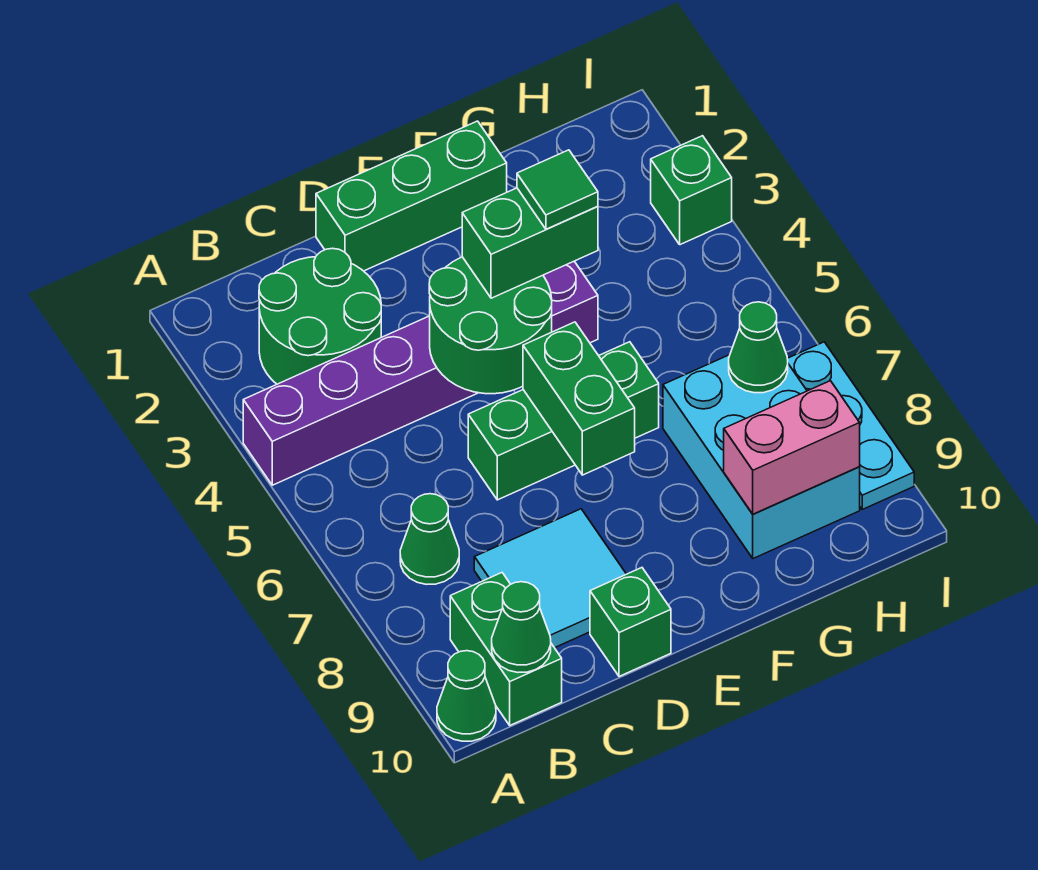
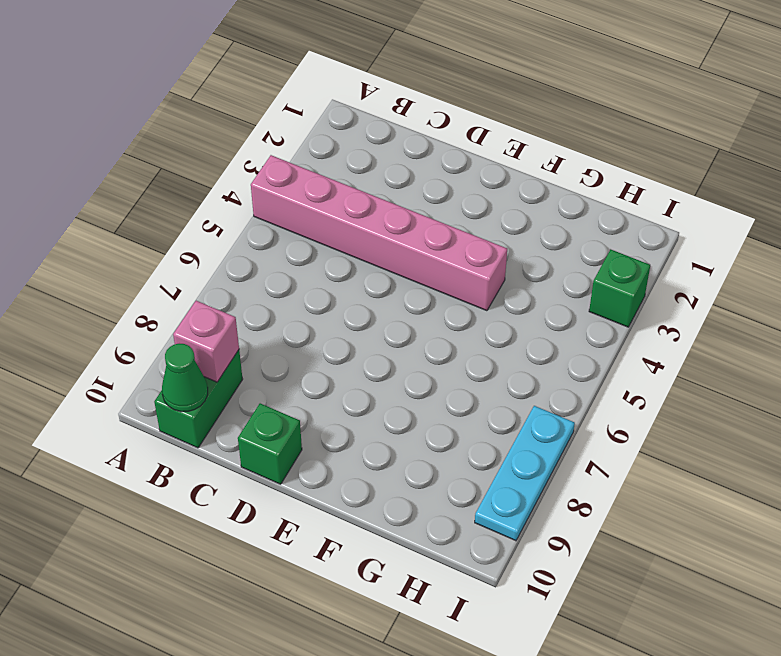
pink 1x6 brick [251,155,507,311] -> purple 1x6 brick [243,261,598,485]
pink 1x1 brick [173,301,239,382] -> none
none -> green 1x1 cone [437,651,496,741]
none -> green 2x2 round brick [259,248,381,384]
none -> green 1x1 cone [400,494,459,584]

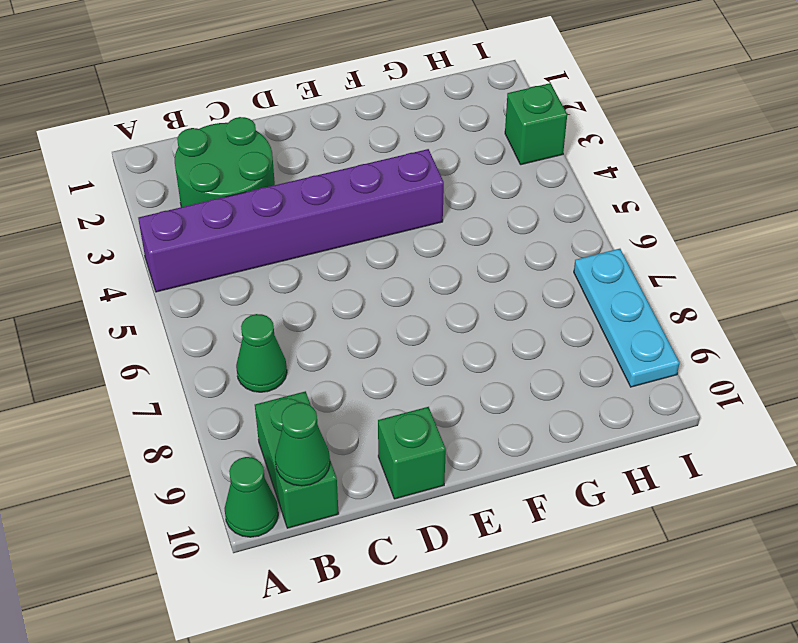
none -> cyan 2x2 tile [474,509,626,648]
none -> green 1x3 brick [316,121,507,271]
none -> green 1x3 brick [468,342,659,500]

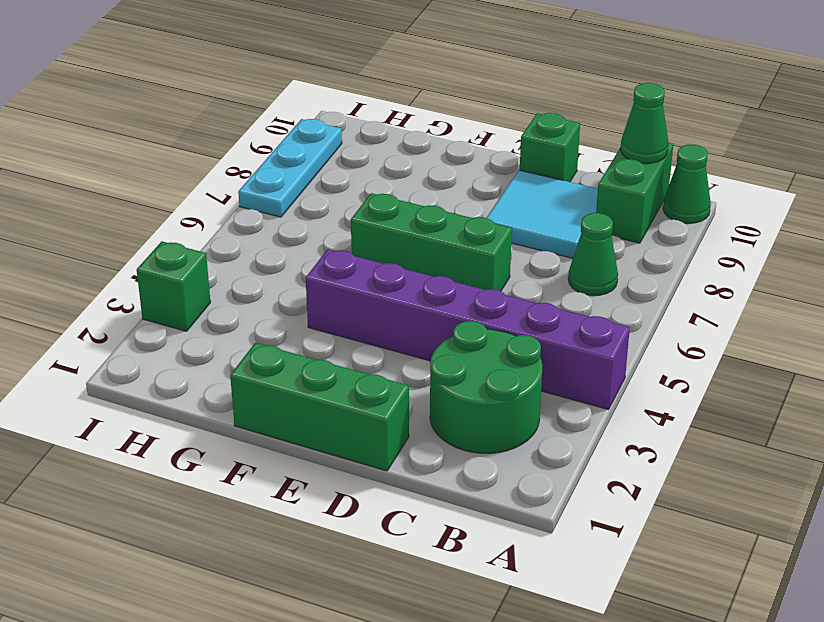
none -> cyan 2x3 brick [663,355,860,559]
none -> green 2x2 round brick [429,257,552,394]
none -> green 1x2 brick [523,322,635,475]

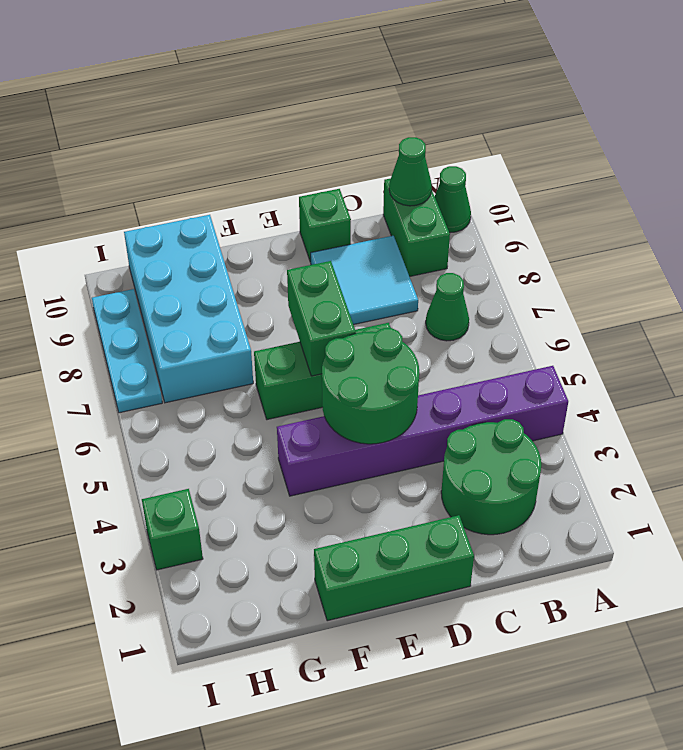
cyan 2x4 brick [124,215,253,403] -> cyan 2x3 brick [663,355,860,559]
none -> pink 1x2 brick [724,381,860,514]
none -> green 1x1 cone [729,302,788,393]
none -> green 1x2 brick [462,188,598,298]

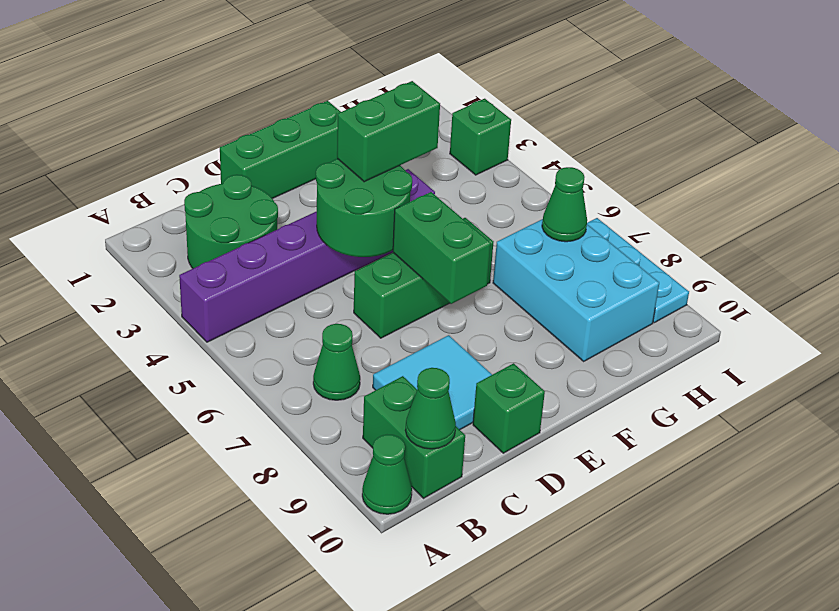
none -> pink 1x2 brick [724,381,860,514]
none -> green 1x1 tile [517,150,598,229]

